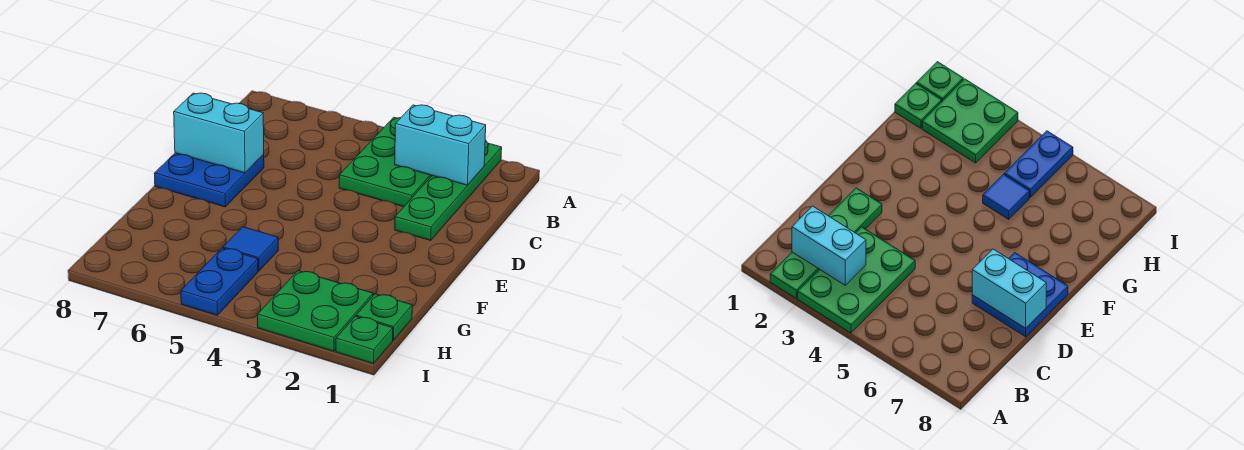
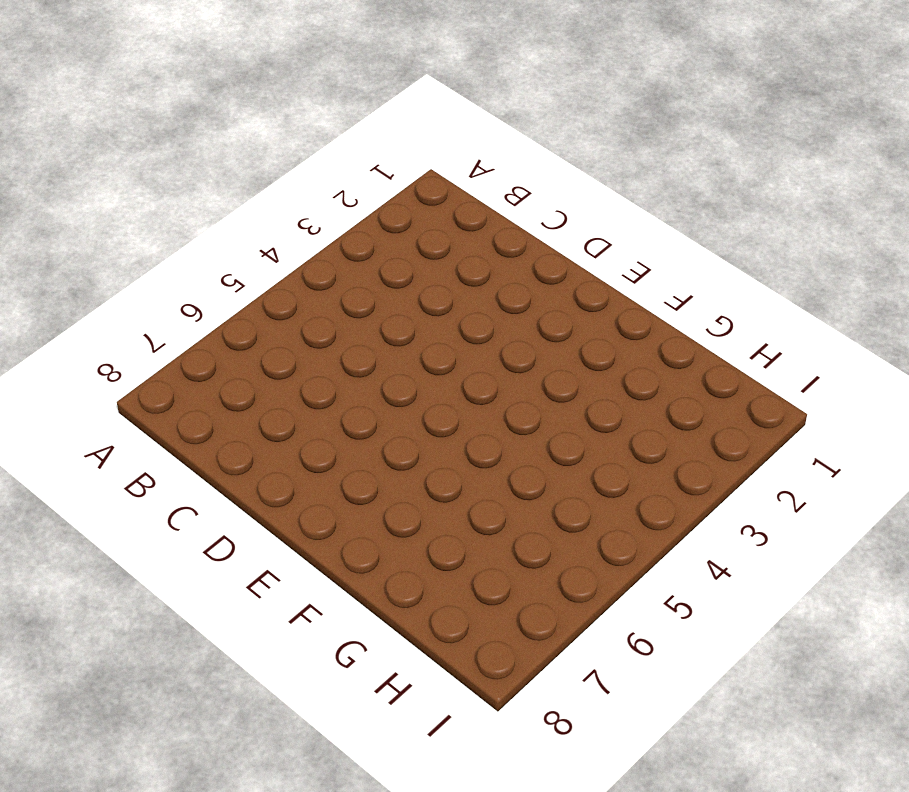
none -> green 1x4 plate [395,140,502,241]
none -> green 2x3 plate [339,117,432,207]

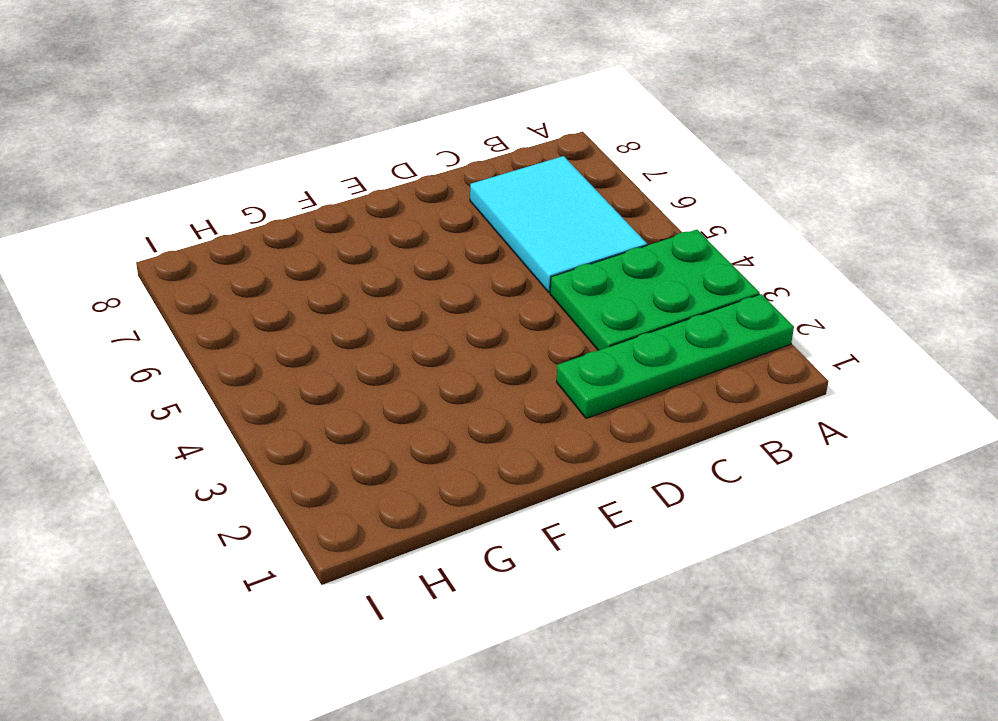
cyan 2x3 tile [470,156,647,293] -> none
none -> blue 2x2 plate [154,153,264,207]
none -> blue 1x1 tile [223,227,278,271]

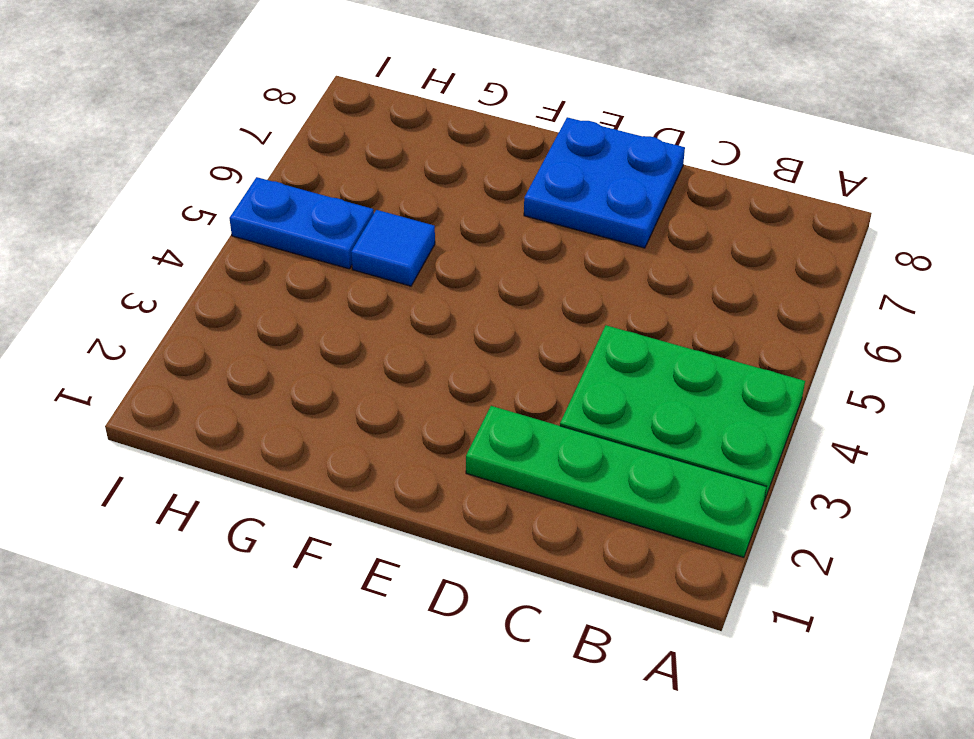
none -> green 1x1 plate [356,294,412,340]
none -> green 2x2 plate [258,271,373,351]

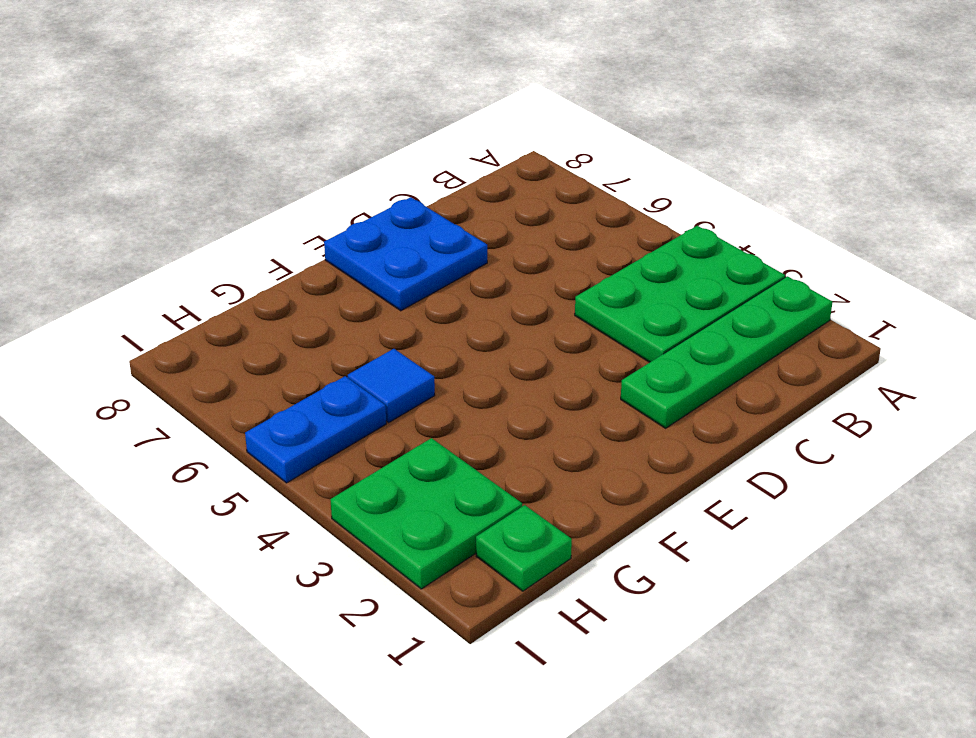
none -> green 1x1 plate [336,316,393,364]
none -> cyan 1x2 brick [395,105,486,185]

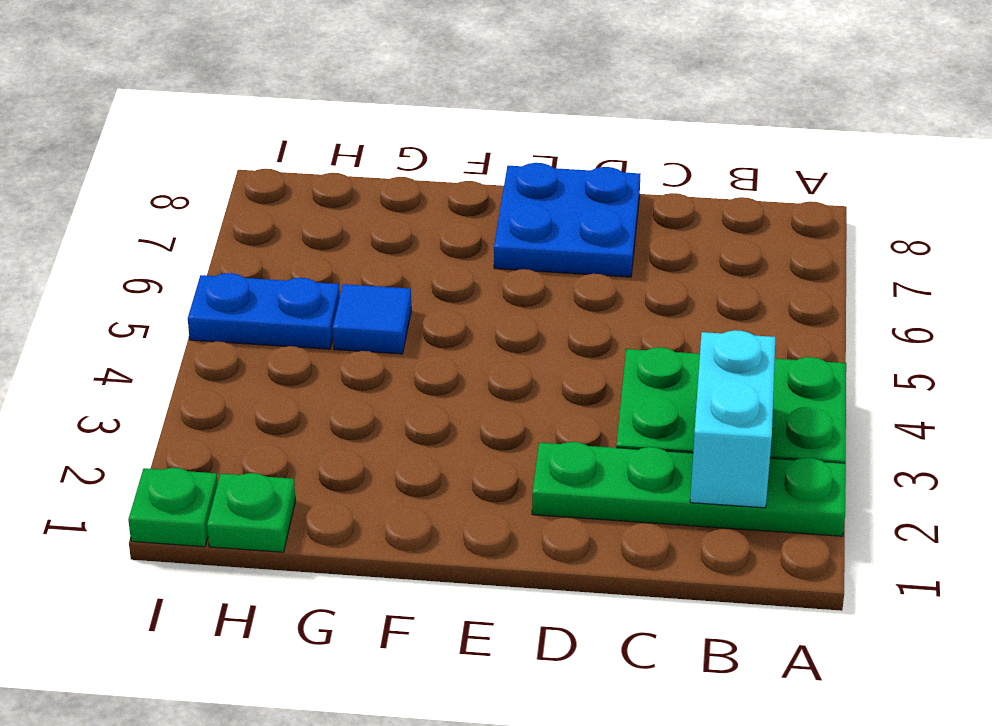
none -> green 2x2 plate [258,271,373,351]
none -> cyan 1x2 brick [174,93,264,173]

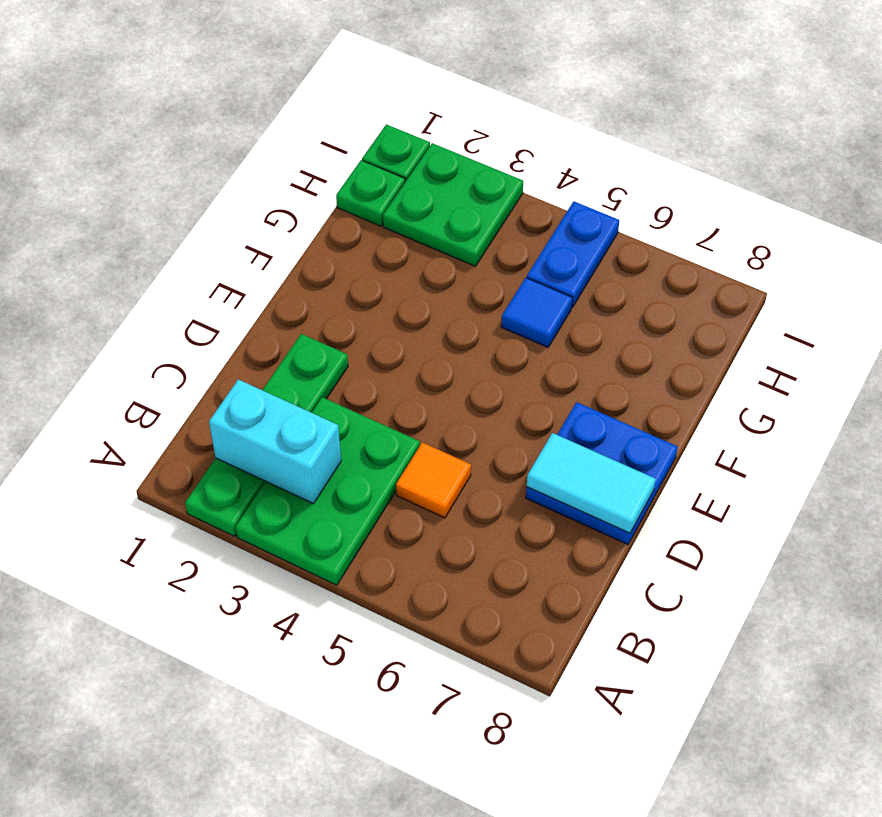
orange 1x1 tile [396,443,471,518] -> none
cyan 1x2 tile [527,433,656,533] -> cyan 1x2 brick [174,93,264,173]

